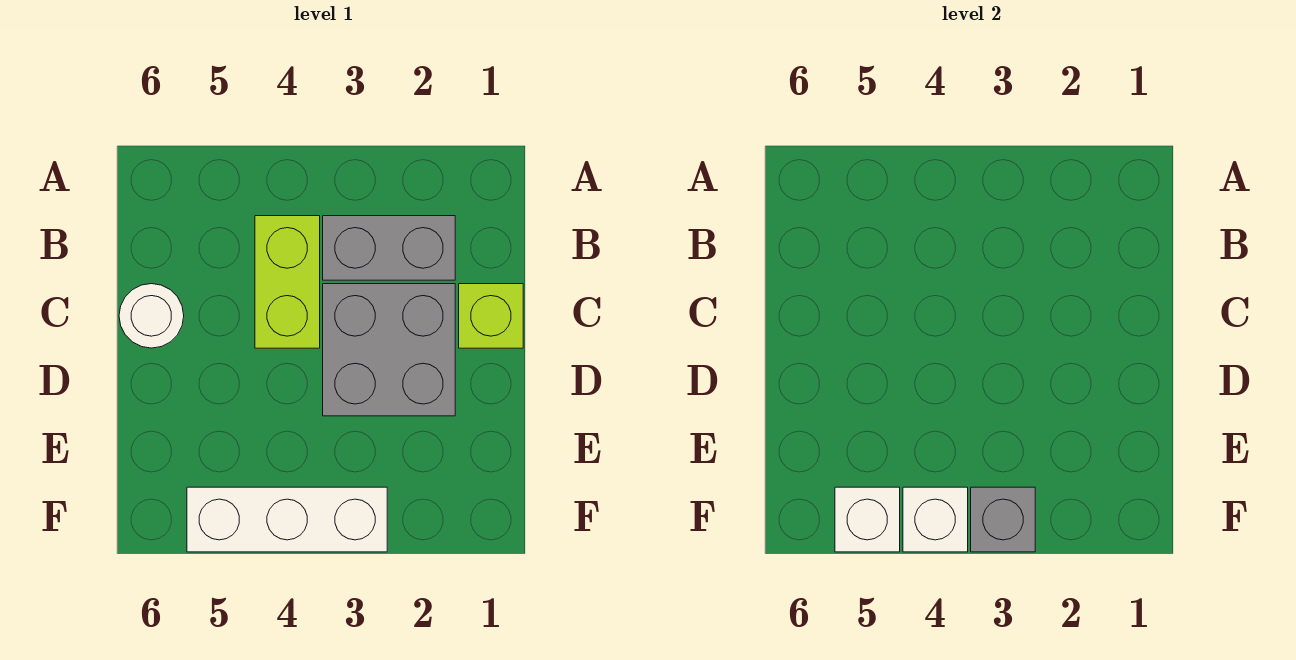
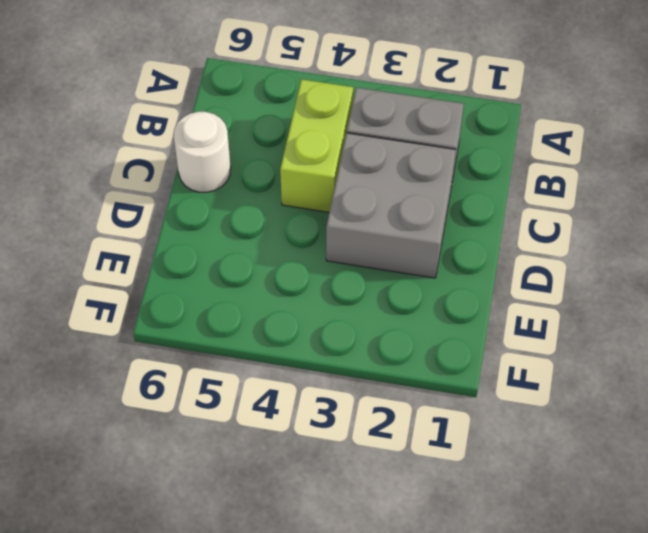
none -> lime 1x1 brick [459,284,523,348]
none -> white 1x3 brick [187,487,387,552]

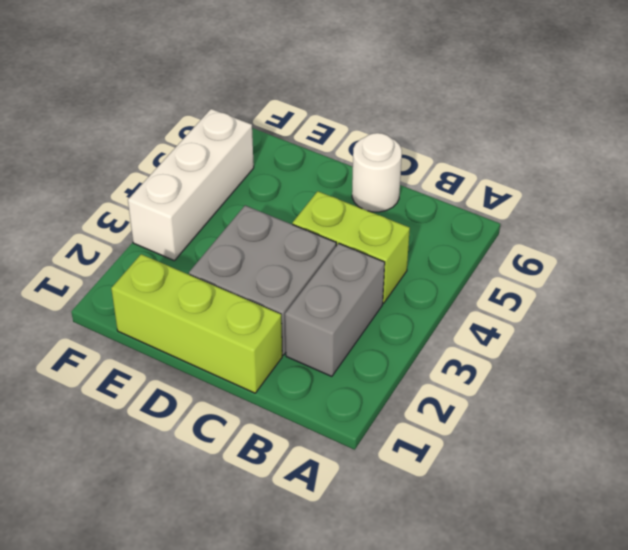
lime 1x3 brick [111,254,282,393] -> lime 1x1 brick [459,284,523,348]
none -> grey 1x1 brick [971,487,1035,552]
none -> white 1x1 brick [903,487,968,552]

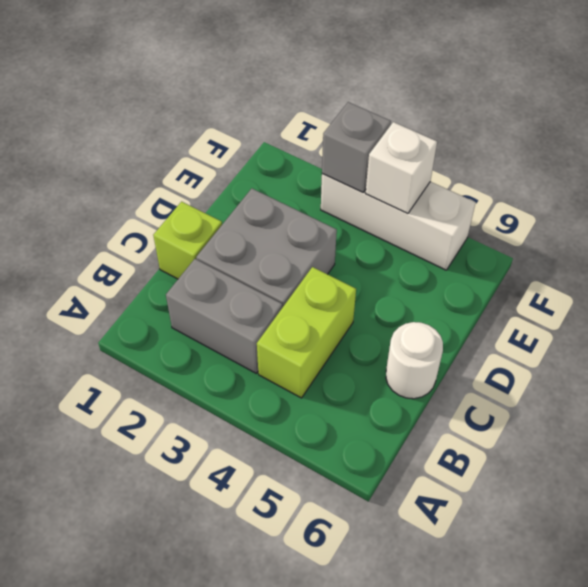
none -> white 1x1 brick [835,487,900,552]

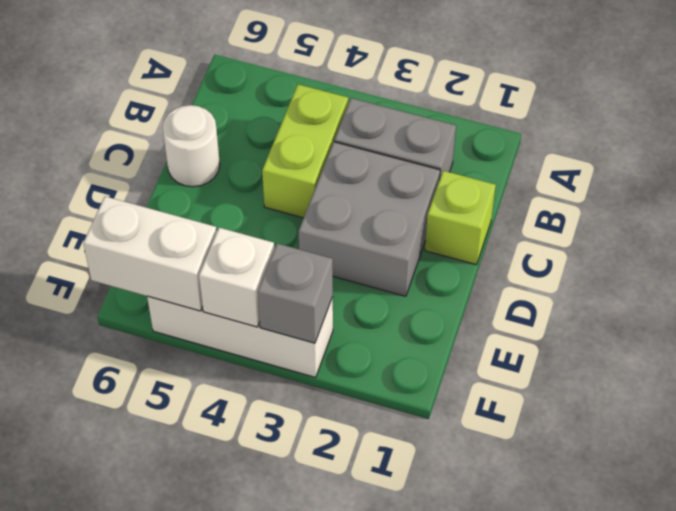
white 1x2 brick [83,196,217,311] -> white 1x1 brick [835,487,900,552]

